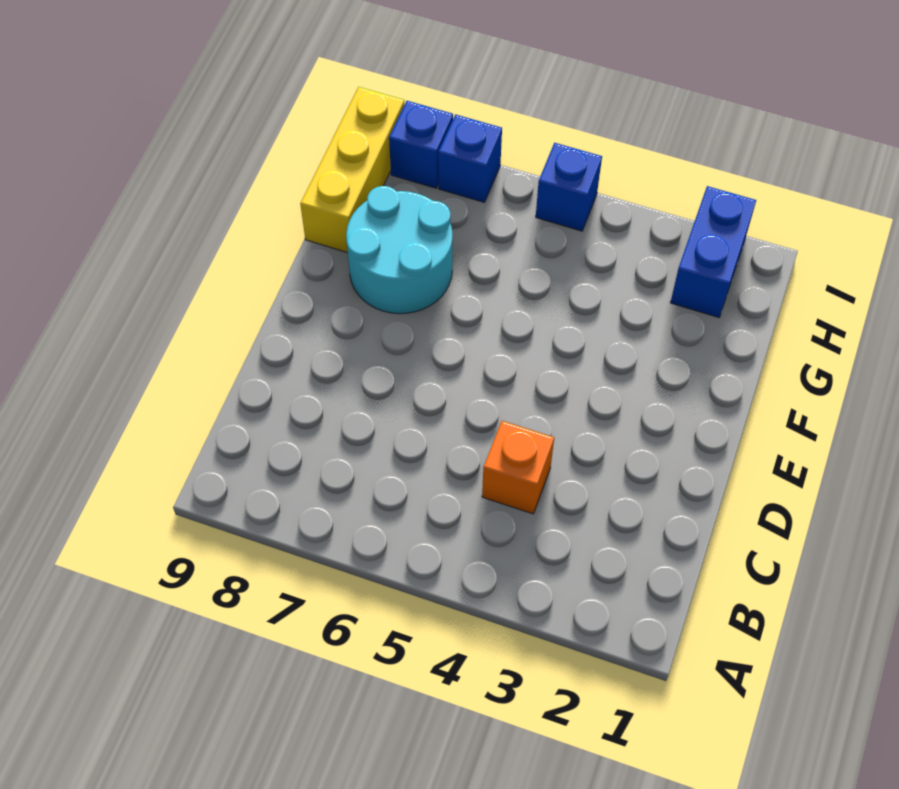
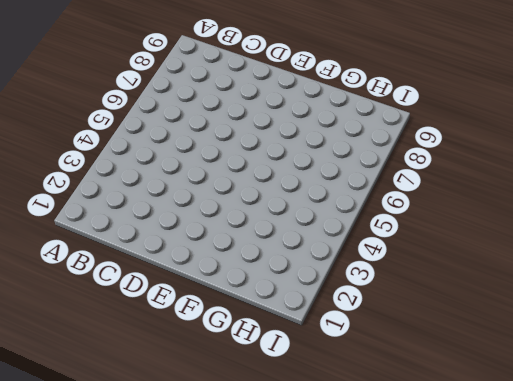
none -> orange 1x1 brick [482,421,554,514]
none -> cyan 2x2 round brick [346,186,452,314]

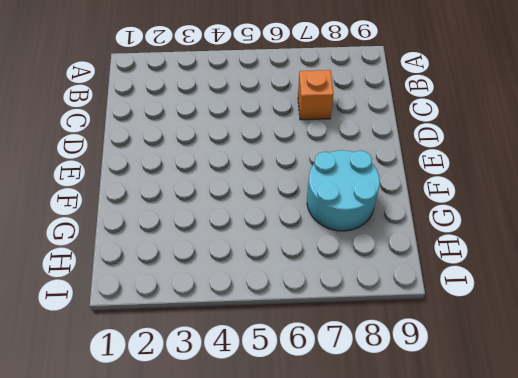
orange 1x1 brick [298,70,334,120] -> orange 1x1 brick moved to [482,421,554,514]
none -> yellow 1x3 brick [300,87,404,253]
none -> blue 1x2 brick [671,186,756,317]

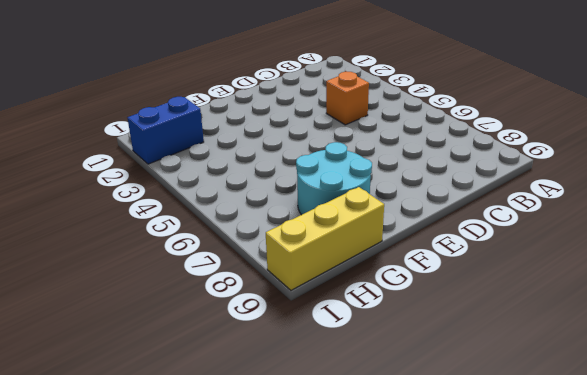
none -> blue 1x1 brick [536,143,602,231]
none -> blue 1x1 brick [438,114,502,202]

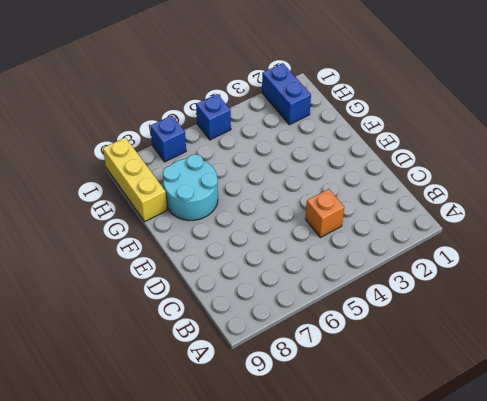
none -> blue 1x1 brick [389,101,453,188]

